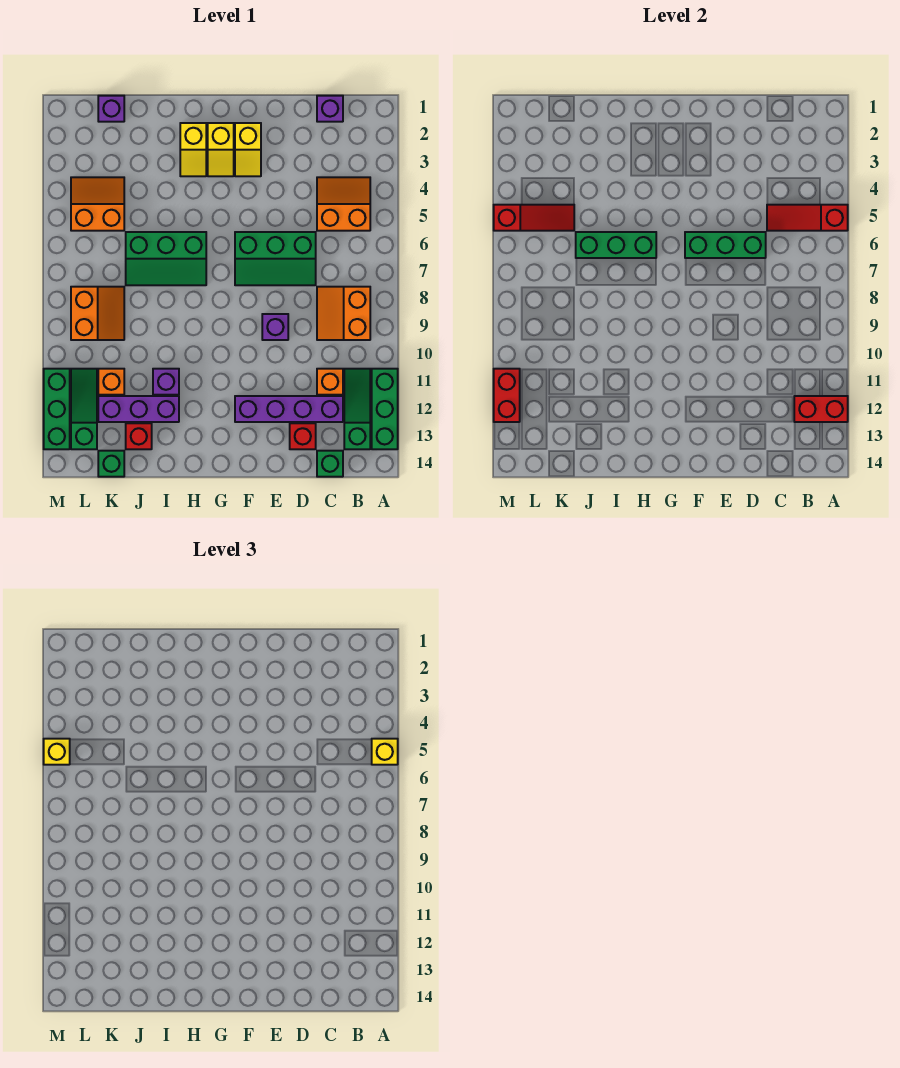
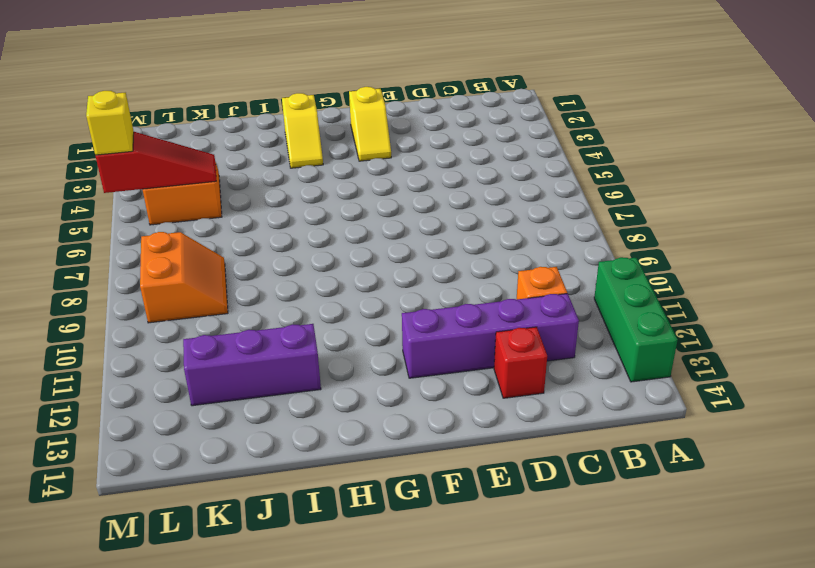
none -> orange 2x2 slope [317,177,370,231]
none -> orange 2x2 slope [317,287,370,340]
none -> green 1x3 slope [344,369,370,449]
none -> purple 1x1 brick [317,96,343,122]

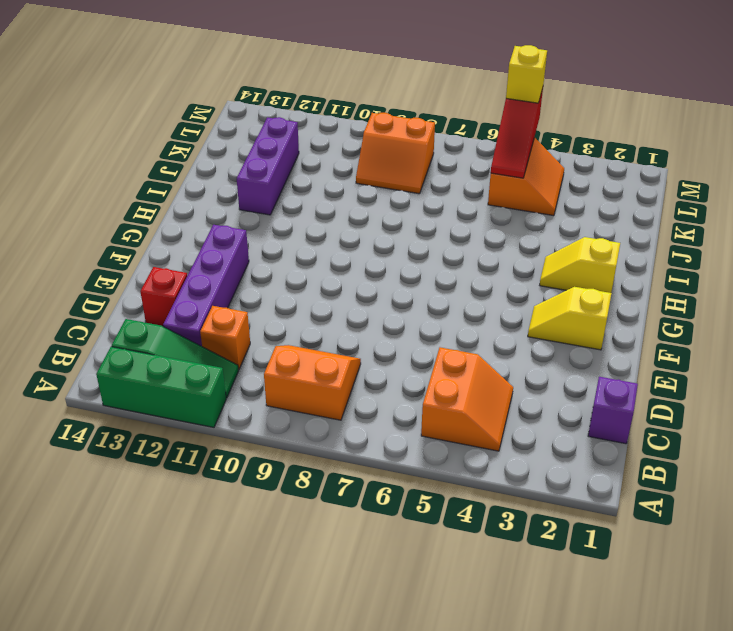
none -> green 1x1 brick [317,451,343,477]
none -> green 2x3 slope [235,232,316,285]
none -> purple 1x1 brick [262,314,288,340]
none -> yellow 1x2 slope [208,123,234,176]

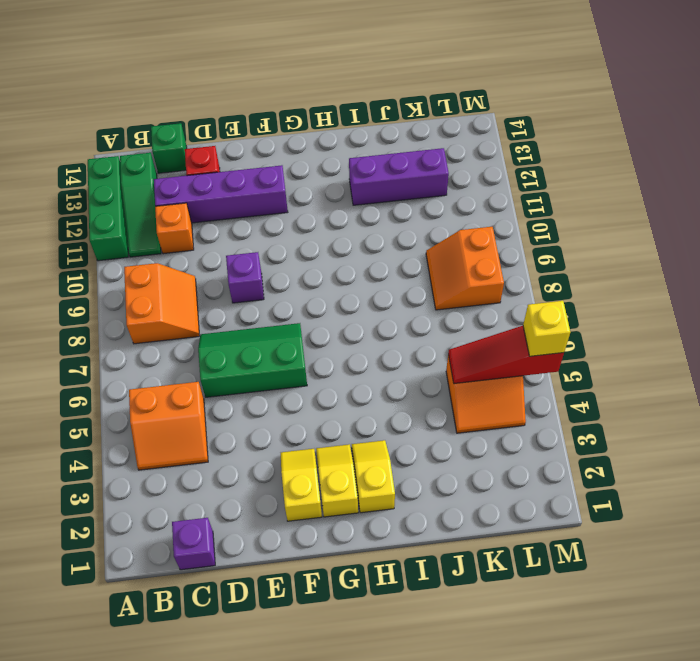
none -> green 2x3 slope [126,232,206,285]
none -> purple 1x1 brick [153,369,179,395]
none -> red 1x1 brick [126,423,152,449]
none -> purple 1x1 brick [98,96,124,122]

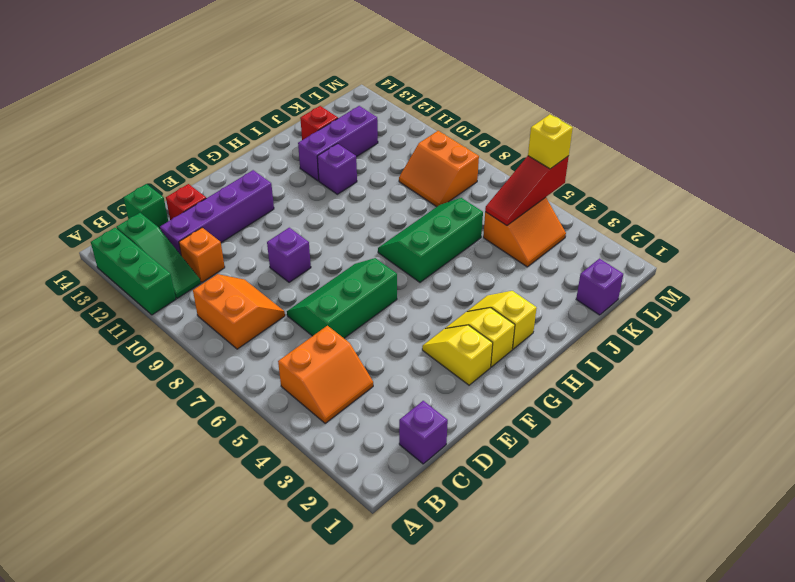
none -> orange 1x1 brick [98,369,124,395]
none -> green 1x1 brick [98,451,124,477]
none -> green 1x3 slope [71,369,97,449]
none -> green 1x3 brick [44,369,70,449]

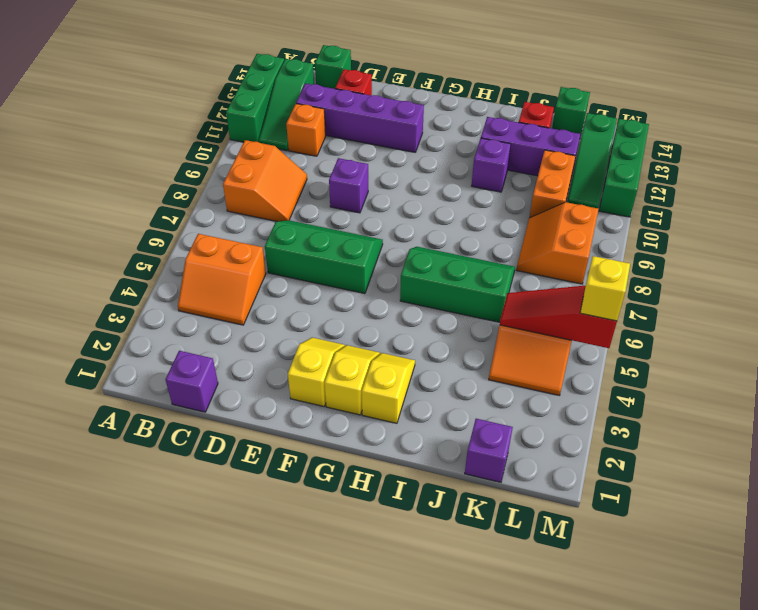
orange 1x2 brick [529,150,575,218] -> orange 1x1 brick [98,369,124,395]
none -> red 1x3 slope [767,205,848,231]
none -> red 1x2 brick [794,396,848,422]
none -> green 1x3 brick [685,232,766,258]
none -> green 1x3 brick [576,232,656,258]

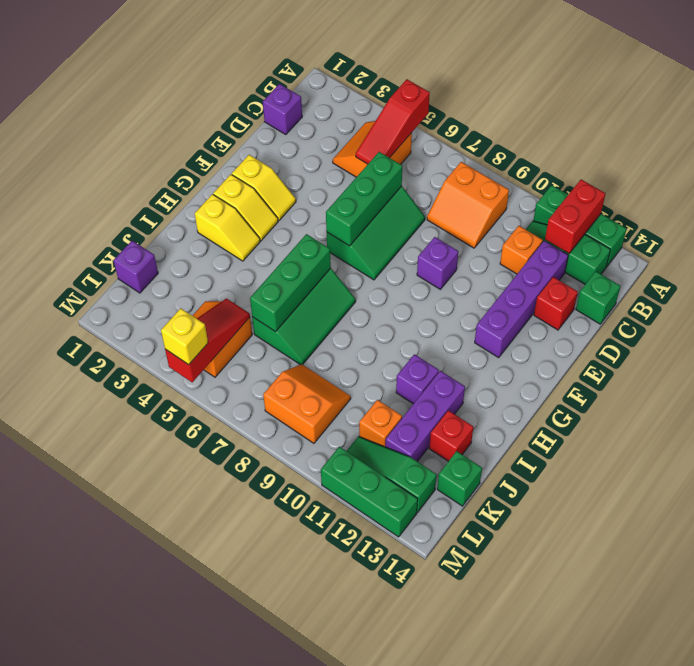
none -> red 1x2 brick [494,369,520,422]
none -> yellow 1x1 brick [372,739,398,765]

